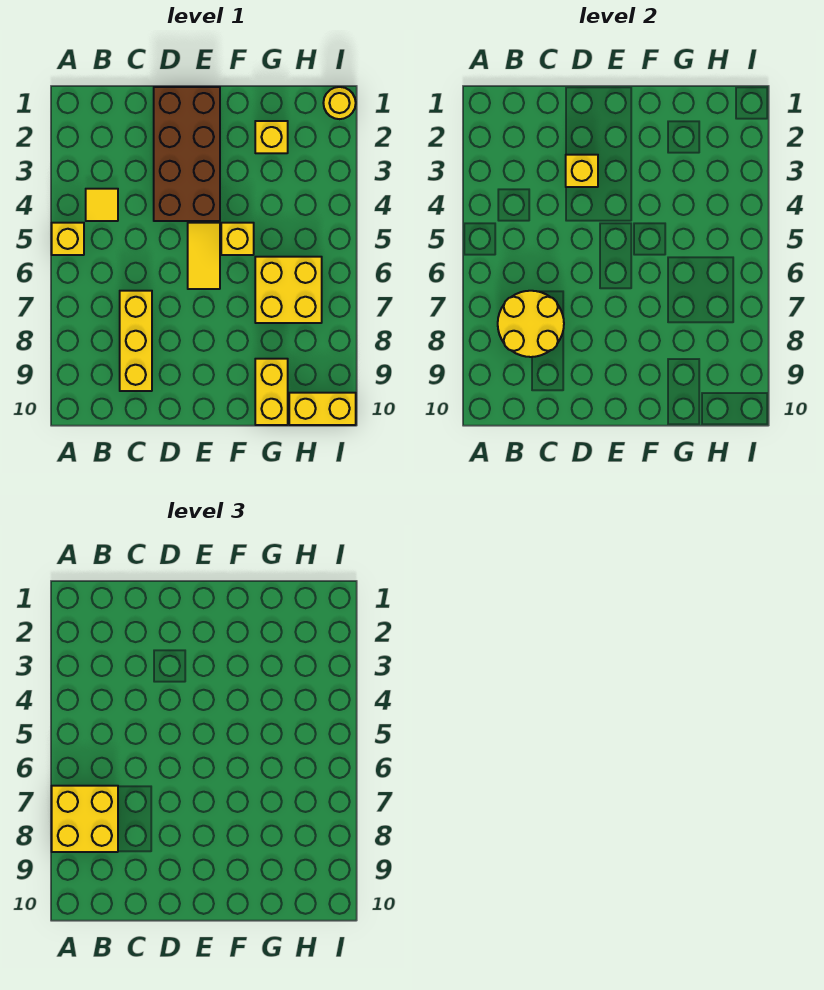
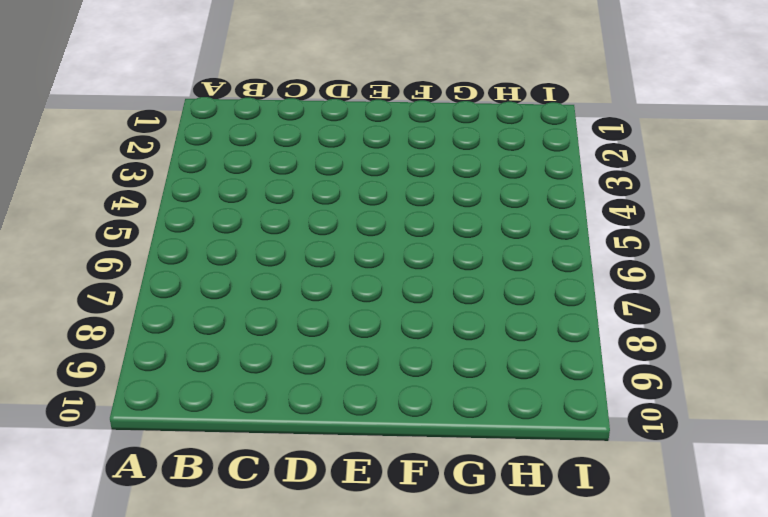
none -> yellow 1x1 brick [52,223,84,255]
none -> yellow 1x1 tile [86,189,118,221]
none -> yellow 1x3 brick [120,291,152,391]

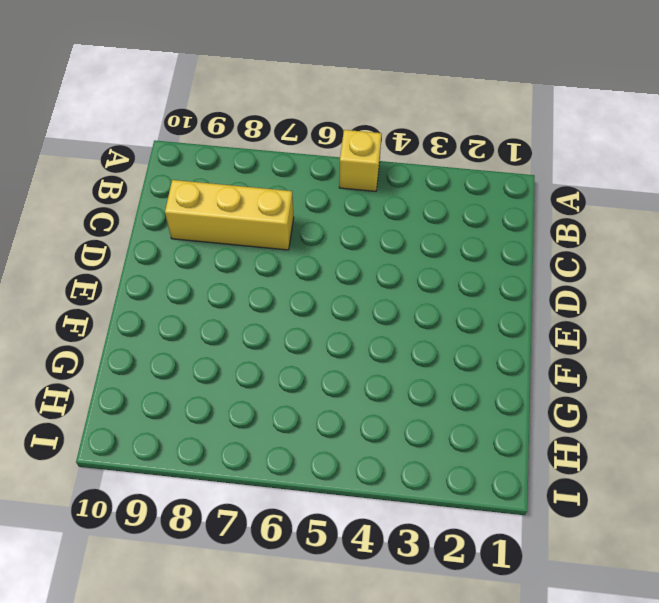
none -> yellow 1x1 tile [86,189,118,221]
none -> brown 2x4 brick [154,87,220,221]
none -> yellow 1x2 tile [188,223,220,289]

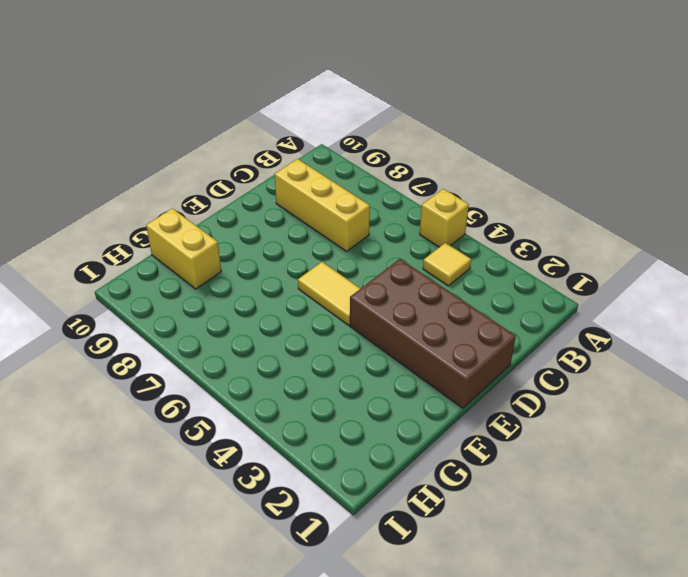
none -> yellow 1x1 brick [221,223,254,255]
none -> yellow 1x1 brick [255,121,288,153]
none -> yellow 2x2 brick [255,257,322,323]

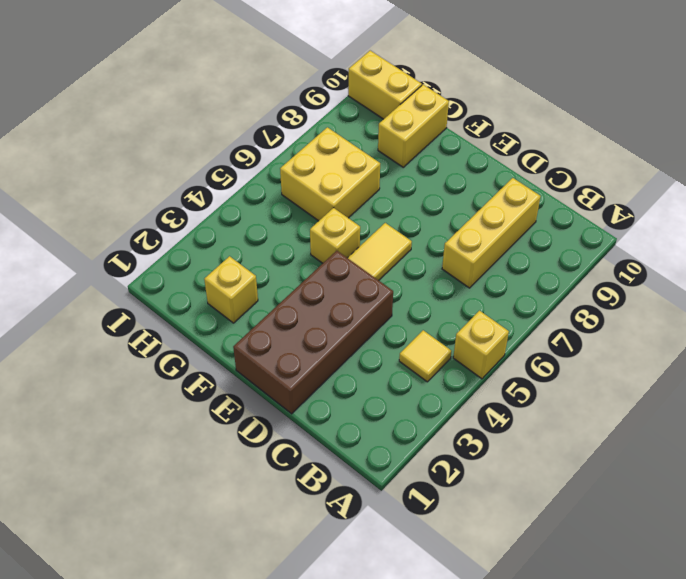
none -> yellow 1x1 round brick [323,87,356,119]
none -> yellow 2x2 round brick [498,291,564,357]
none -> yellow 1x1 brick [566,155,598,187]

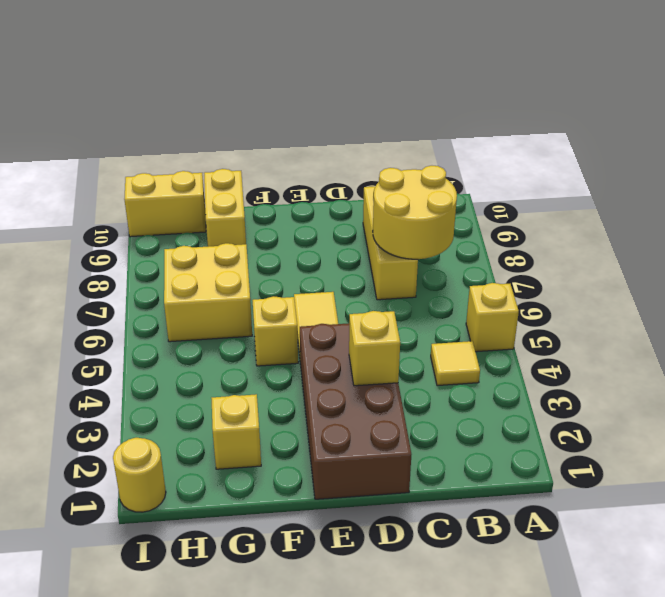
none -> yellow 2x2 brick [52,786,118,852]

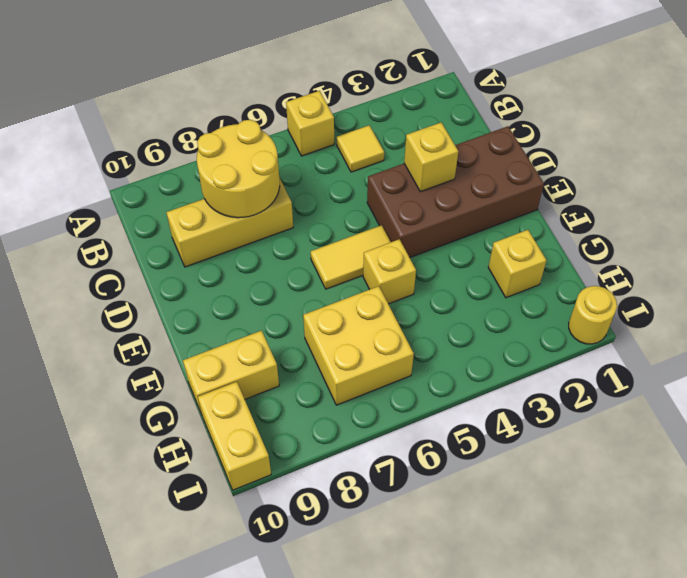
none -> yellow 2x2 brick [52,786,118,852]

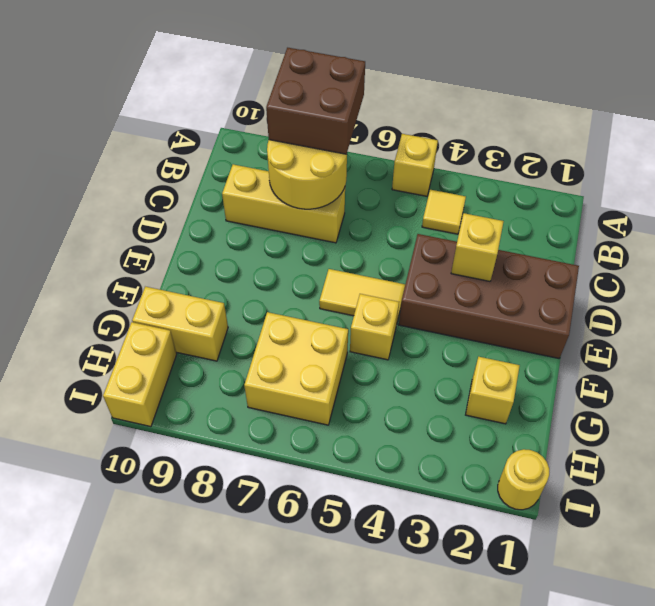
brown 2x2 brick [266,48,365,154] -> yellow 2x2 brick [52,786,118,852]

